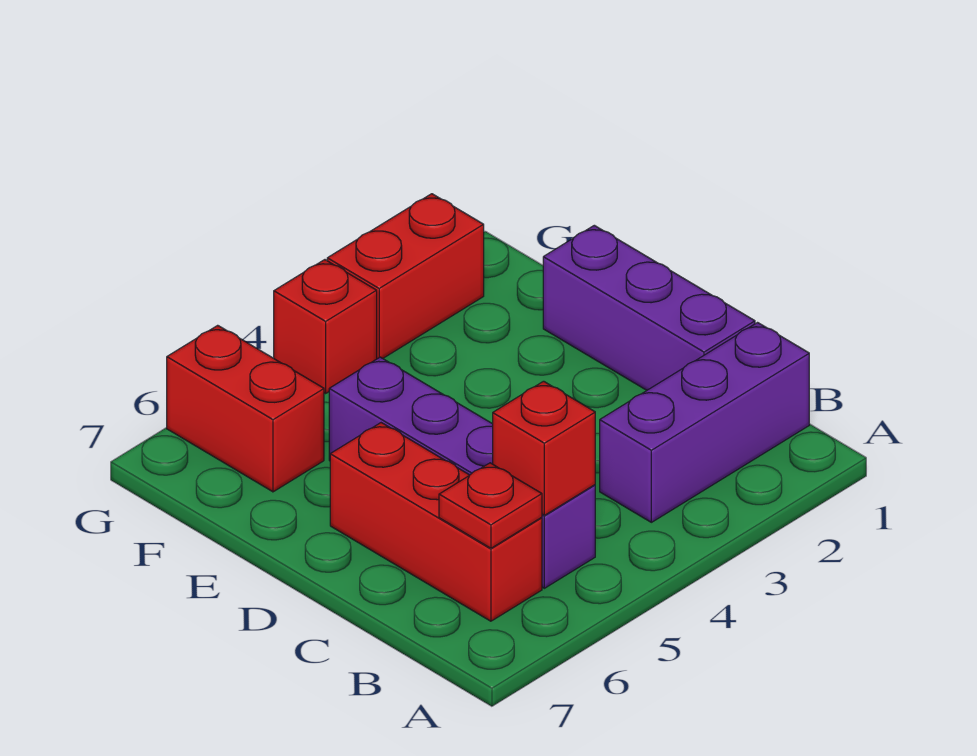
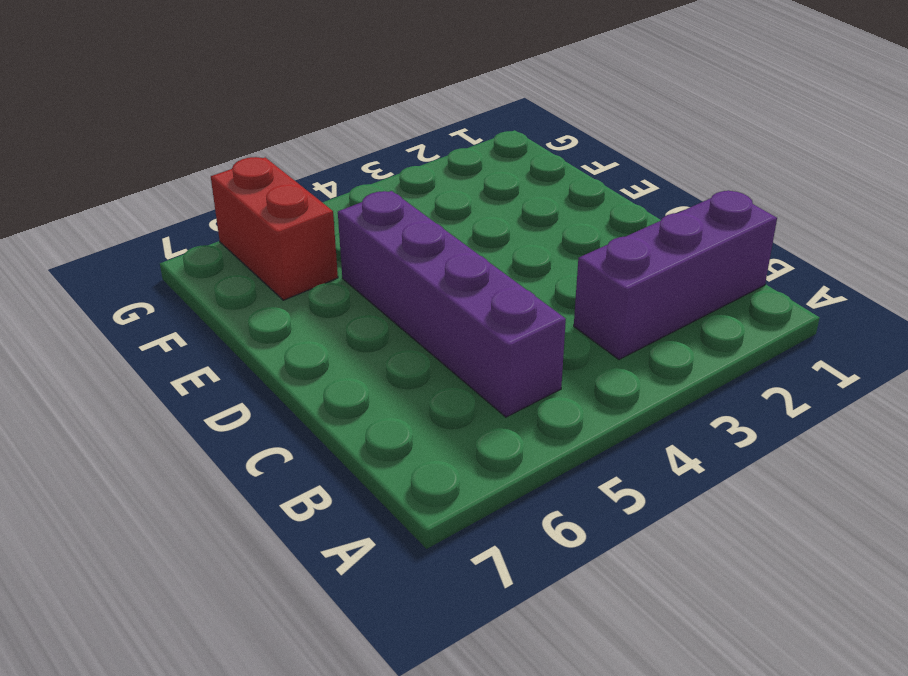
none -> red 1x3 brick [330,423,542,621]
none -> purple 1x3 brick [543,225,755,390]

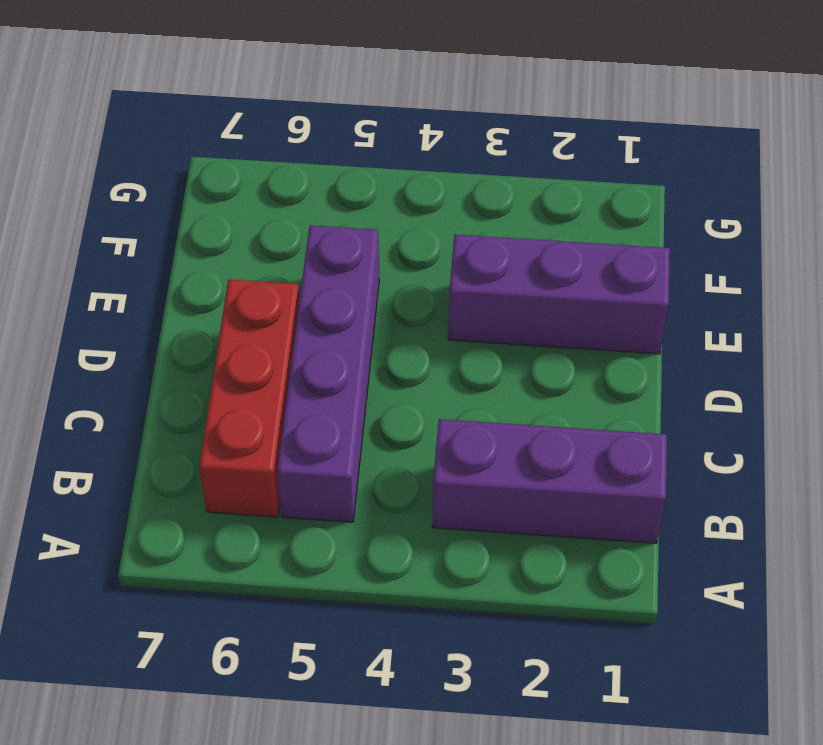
purple 1x3 brick [448,234,670,354] -> purple 1x3 brick turned to [543,225,755,390]
none -> red 1x2 brick [167,325,324,492]
none -> red 1x2 brick [327,194,484,359]

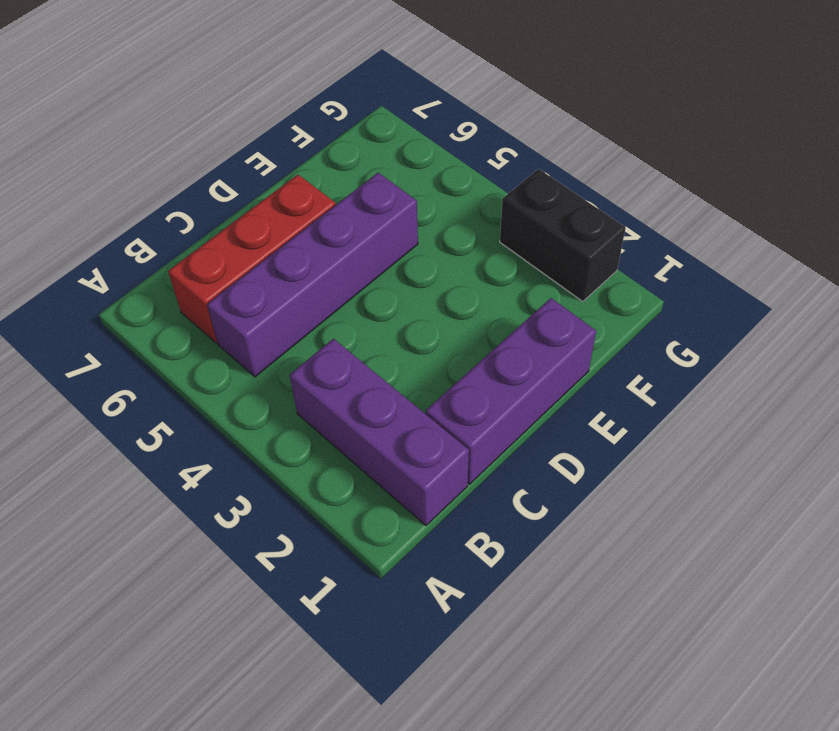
black 1x2 brick [500,169,626,302] -> red 1x2 brick [327,194,484,359]
none -> red 1x2 brick [167,325,324,492]
none -> red 1x1 brick [274,260,377,393]

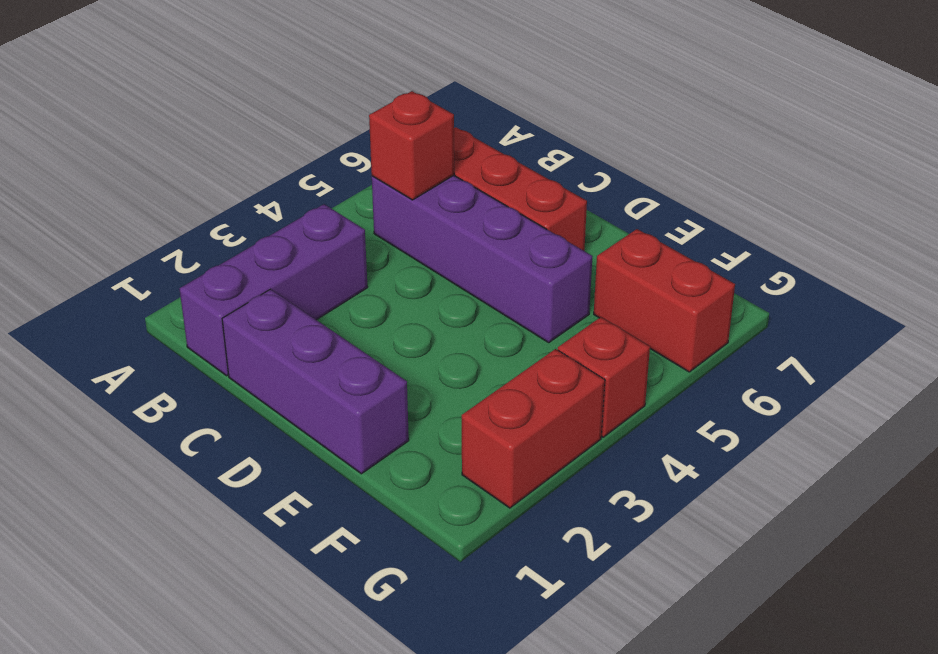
none -> red 1x1 plate [439,463,542,548]

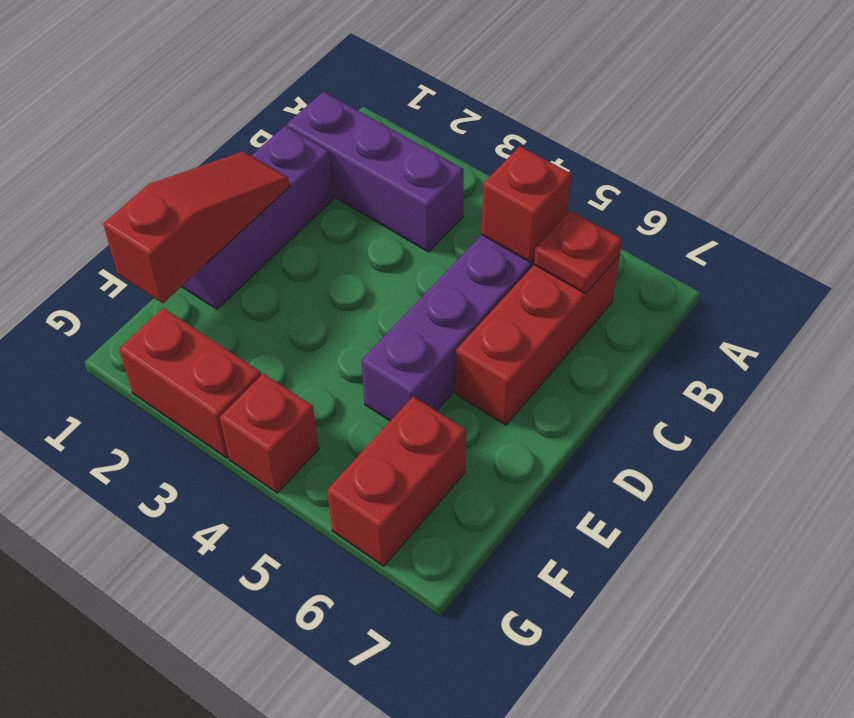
red 1x3 slope [103,151,289,303] -> none

